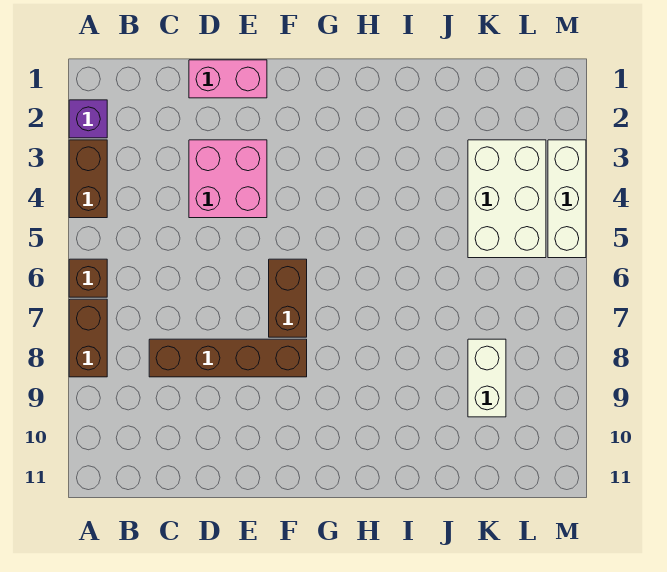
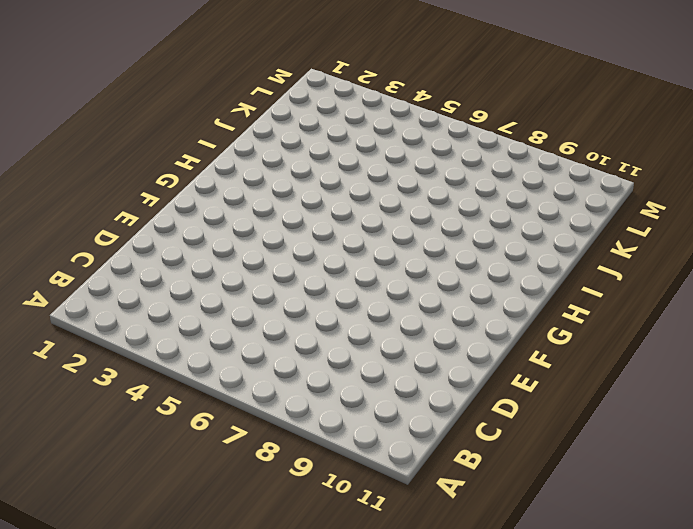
none -> purple 1x1 brick [69,100,107,138]
none -> brown 1x2 brick [69,140,107,218]

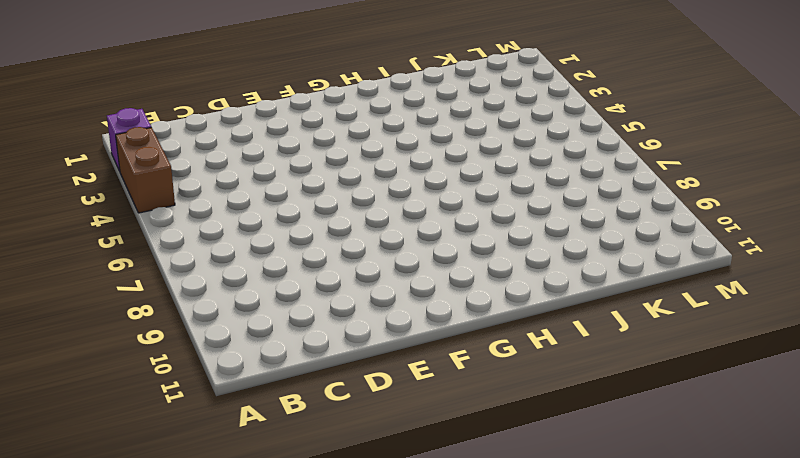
none -> brown 1x1 brick [69,259,107,297]
none -> brown 1x2 brick [69,299,107,377]

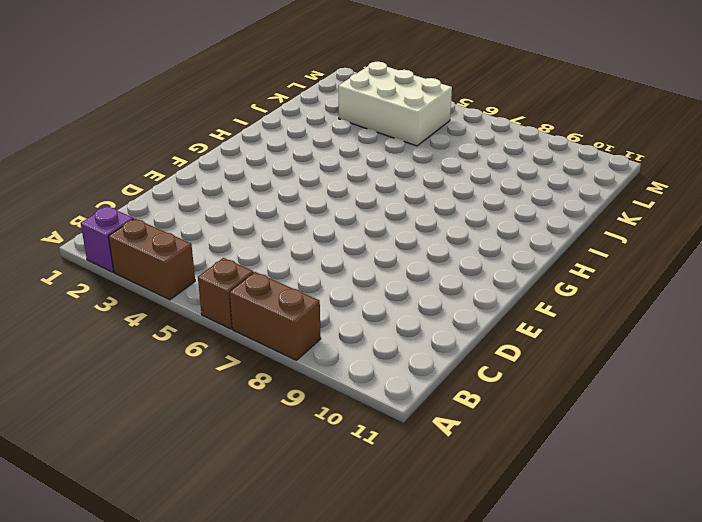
none -> brown 1x4 brick [149,339,307,377]
none -> pink 1x2 brick [189,60,267,98]

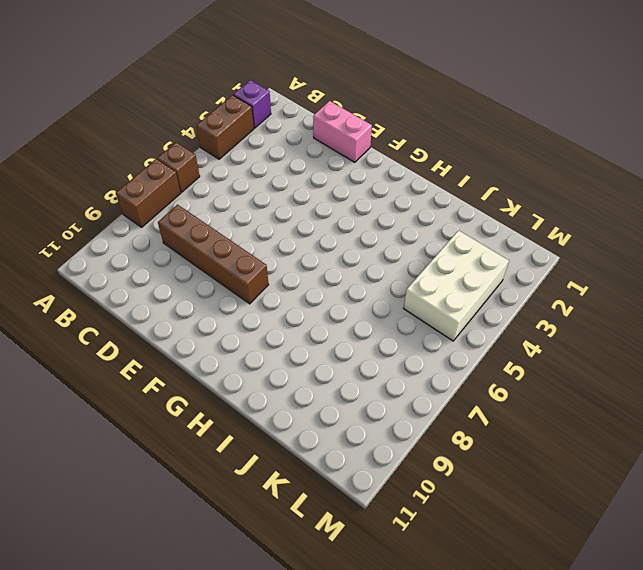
none -> pink 2x2 brick [189,140,267,218]
none -> brown 1x2 brick [269,259,307,337]

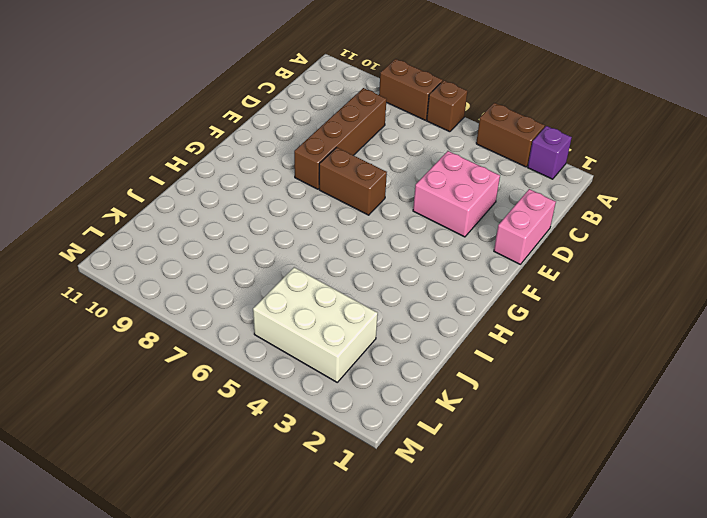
none -> white 1x2 brick [468,339,506,417]
none -> white 1x3 brick [548,140,586,258]

